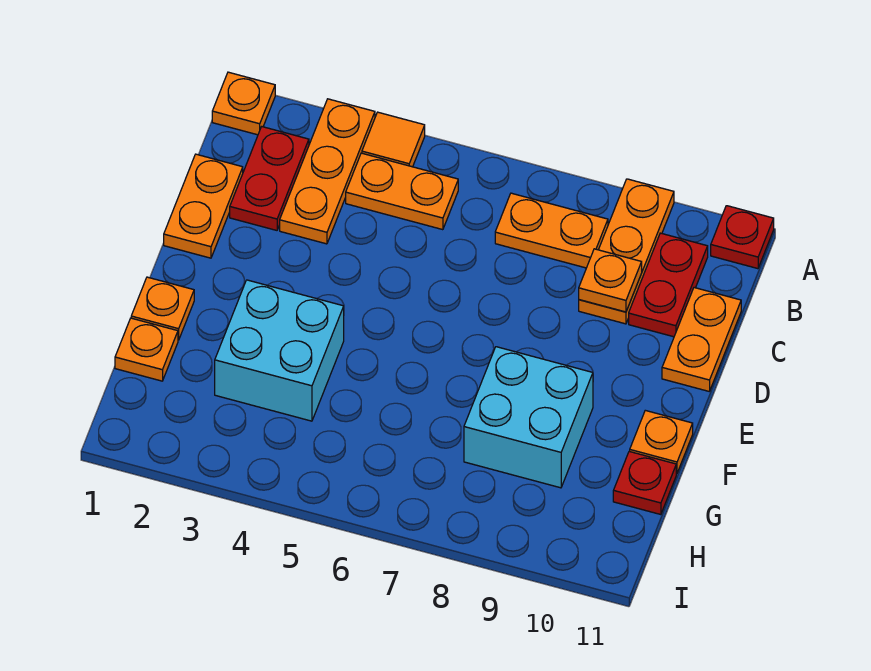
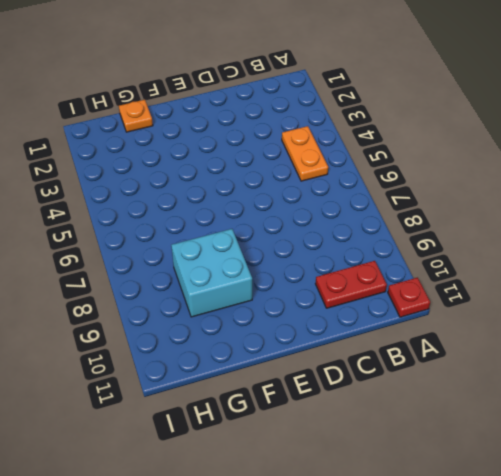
none -> orange 1x1 plate [212,72,275,135]
none -> orange 1x3 plate [280,99,375,244]
none -> orange 1x1 tile [362,112,425,167]

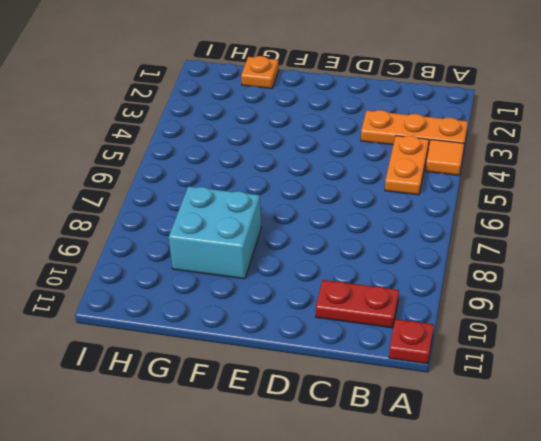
none -> orange 1x1 plate [212,72,275,135]
none -> orange 1x3 plate [579,179,674,324]
none -> red 1x2 plate [230,127,309,230]

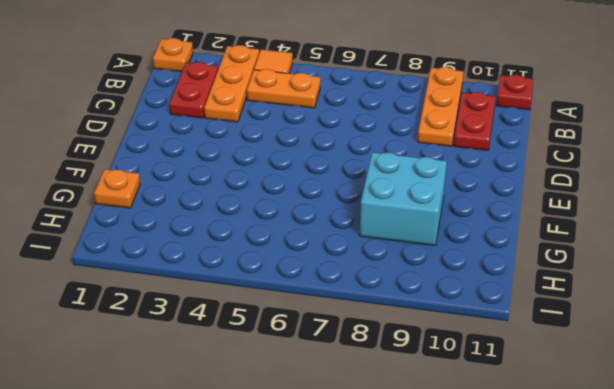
none -> orange 1x2 plate [495,193,608,268]
none -> orange 1x2 plate [164,154,243,258]
none -> orange 1x2 plate [662,288,741,391]

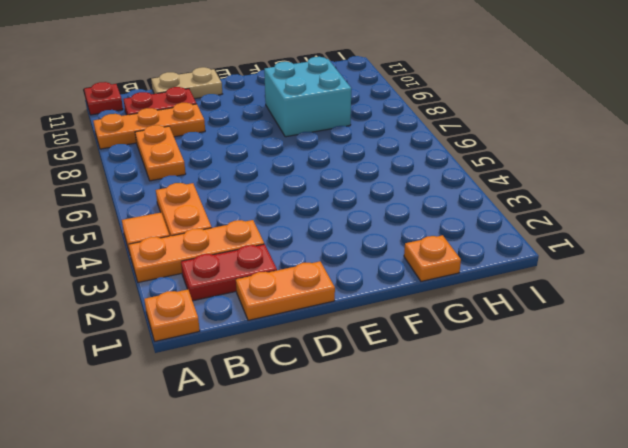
tan 1x2 plate [151,67,222,99] -> orange 1x2 plate [662,288,741,391]
none -> orange 1x1 plate [131,277,194,340]
none -> cyan 2x2 brick [215,280,344,421]
none -> orange 1x1 plate [630,410,693,473]

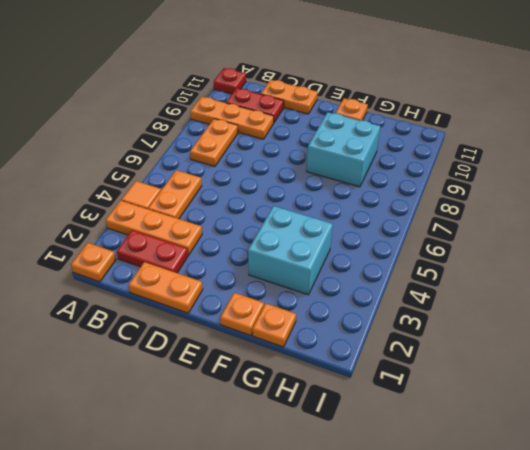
none -> red 1x1 plate [613,451,676,515]
none -> orange 1x1 plate [579,249,642,312]

